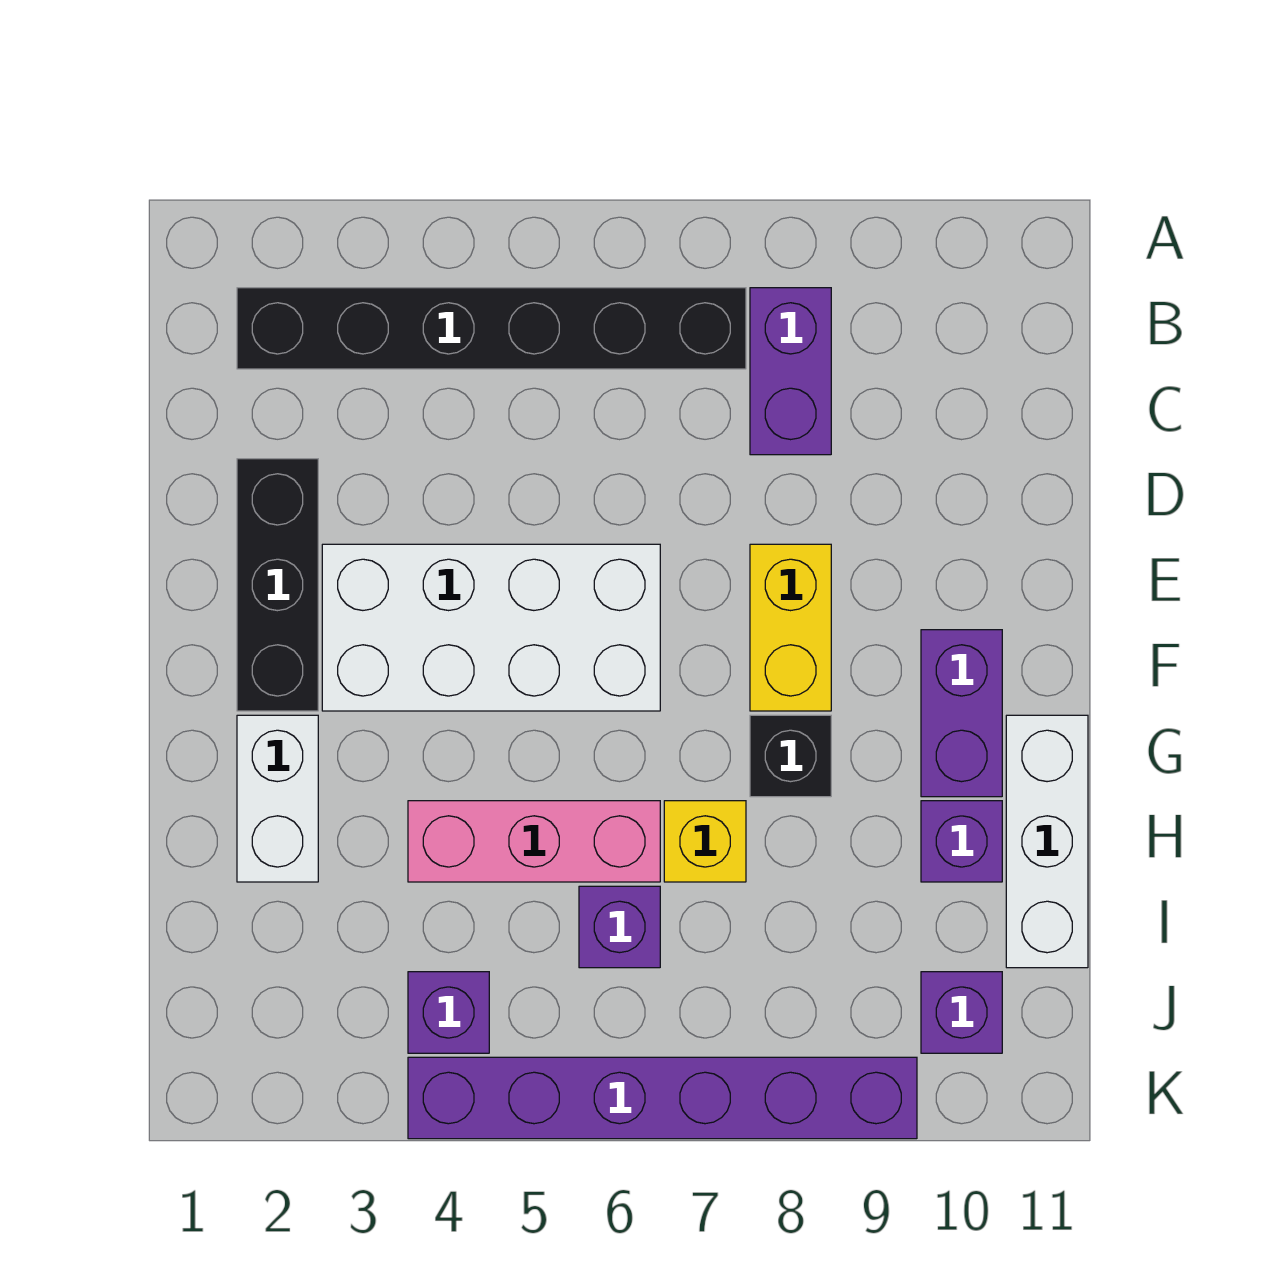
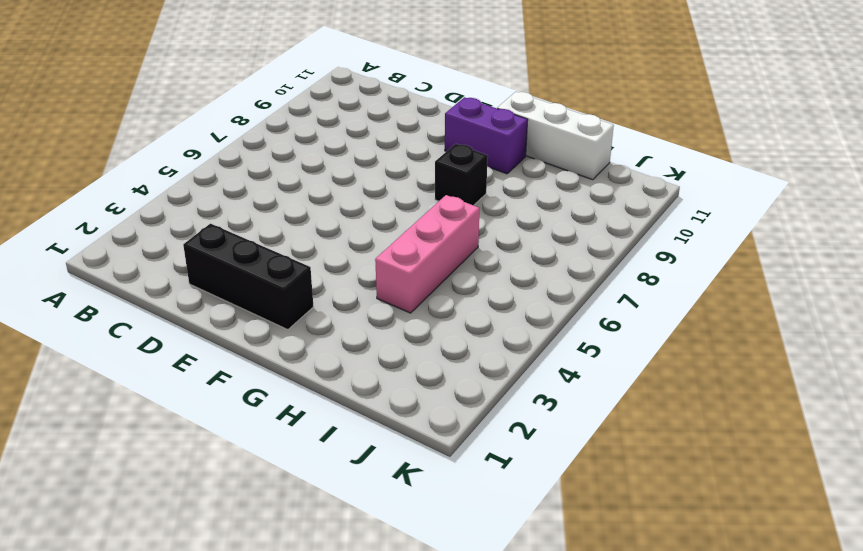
none -> black 1x6 brick [237,288,746,369]
none -> purple 1x2 brick [750,288,831,455]
none -> white 2x4 brick [322,544,660,711]

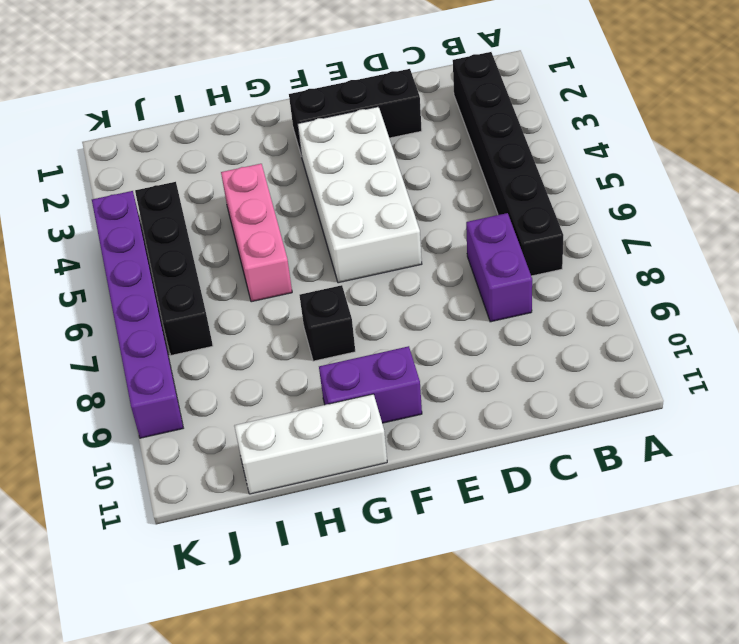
purple 1x2 brick [466,213,532,322] -> purple 1x2 brick turned to [750,288,831,455]
black 1x4 brick [135,182,213,355] -> purple 1x1 brick [408,972,489,1053]
none -> yellow 1x2 brick [750,544,831,711]
none -> white 1x2 brick [237,715,318,882]
none -> yellow 1x1 brick [664,801,746,882]

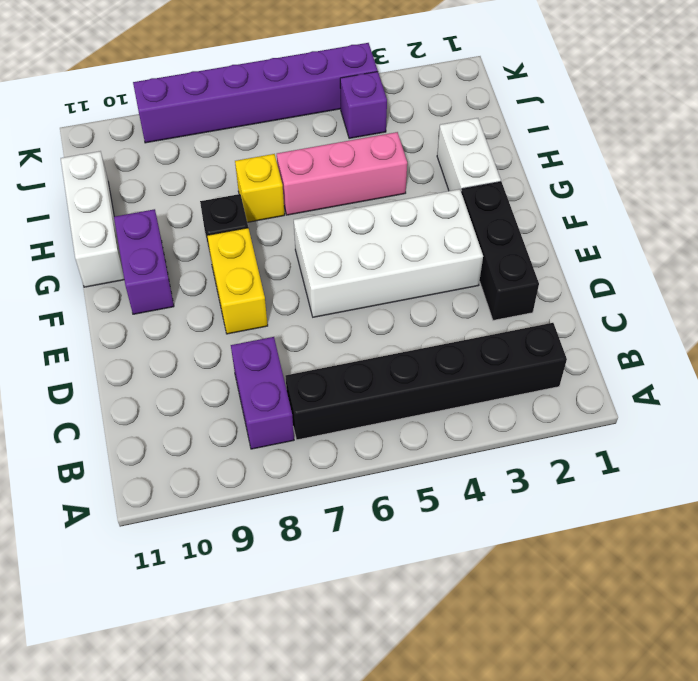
none -> purple 1x1 brick [921,801,1002,882]
none -> purple 1x1 brick [579,886,660,968]
none -> purple 1x1 brick [921,972,1002,1053]

